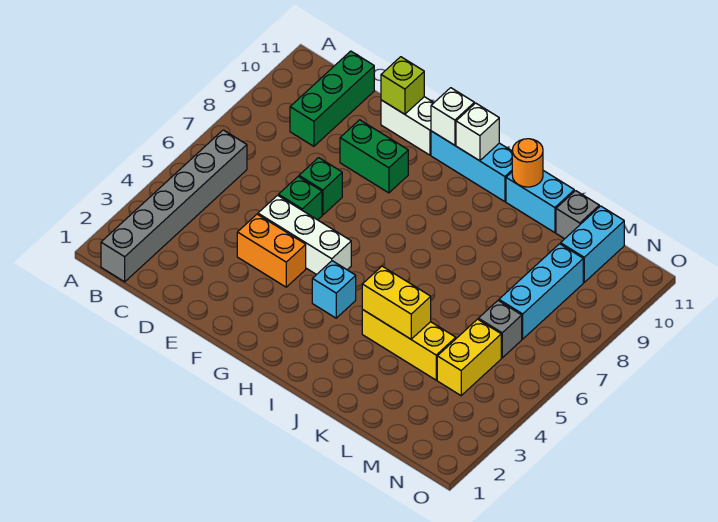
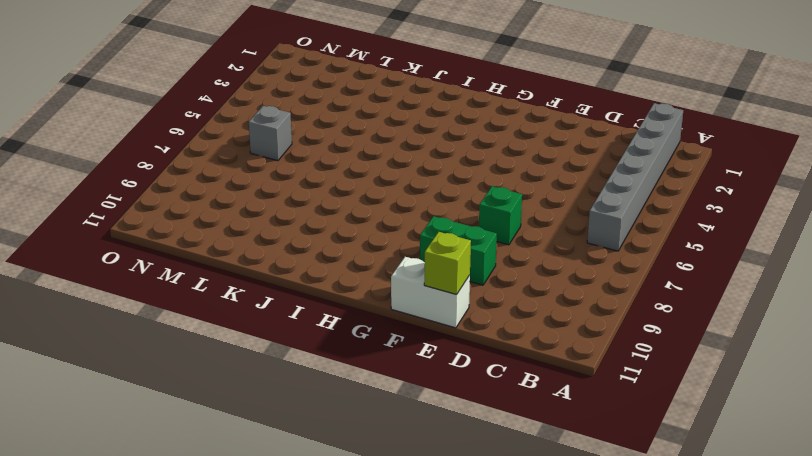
none -> green 1x3 brick [290,51,374,146]
none -> orange 1x2 brick [237,214,306,287]
none -> white 1x3 brick [258,195,351,275]

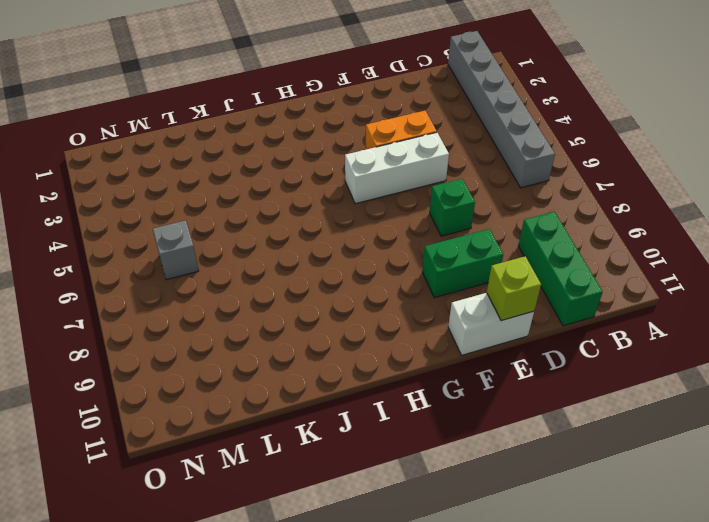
none -> green 1x1 brick [279,177,322,220]
none -> cyan 1x3 brick [431,131,512,202]
none -> cyan 1x1 brick [312,261,356,318]

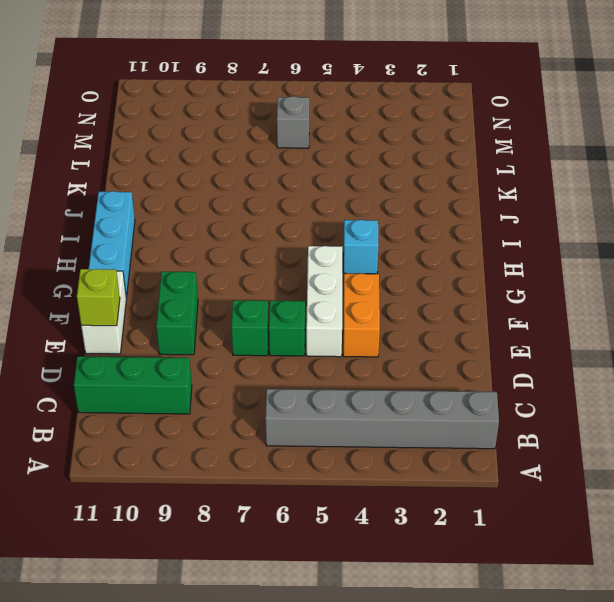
none -> yellow 1x3 brick [362,309,456,380]
none -> cyan 1x2 brick [506,171,574,233]
none -> grey 1x1 brick [556,191,599,239]

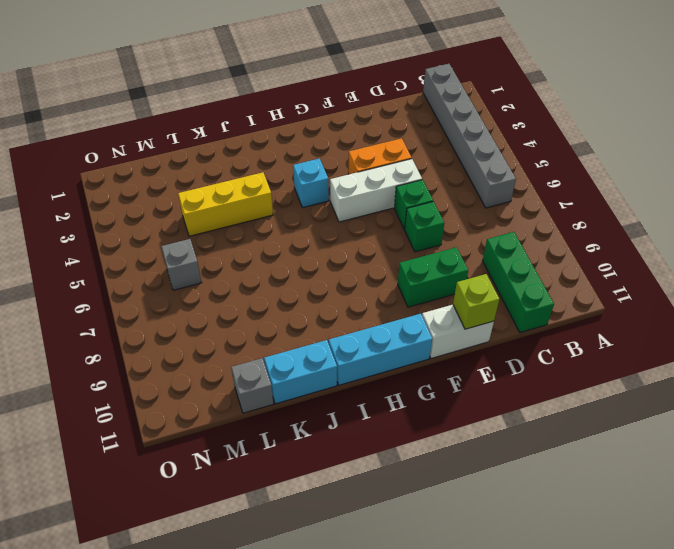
none -> yellow 1x2 brick [437,319,501,396]
none -> cyan 1x3 brick [499,244,583,339]
none -> cyan 1x2 brick [561,206,624,282]

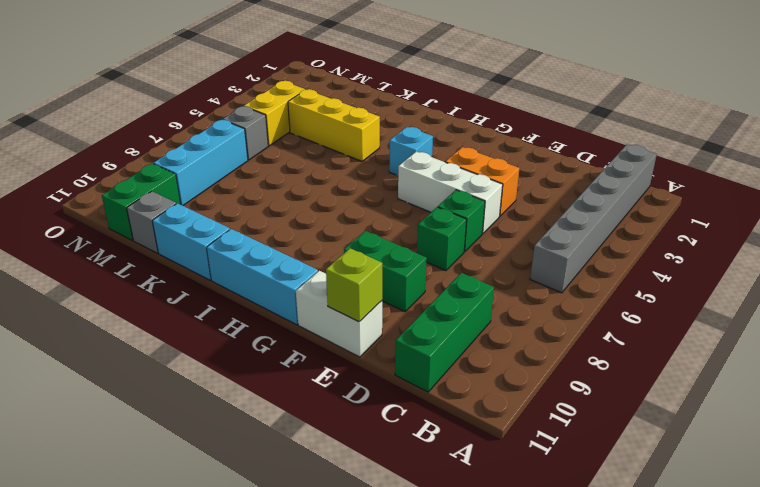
green 1x2 brick [102,164,181,240] -> cyan 1x2 brick [561,206,624,282]
none -> white 1x1 brick [431,88,474,145]
none -> white 1x1 brick [456,103,499,161]
none -> yellow 1x2 brick [362,266,431,339]

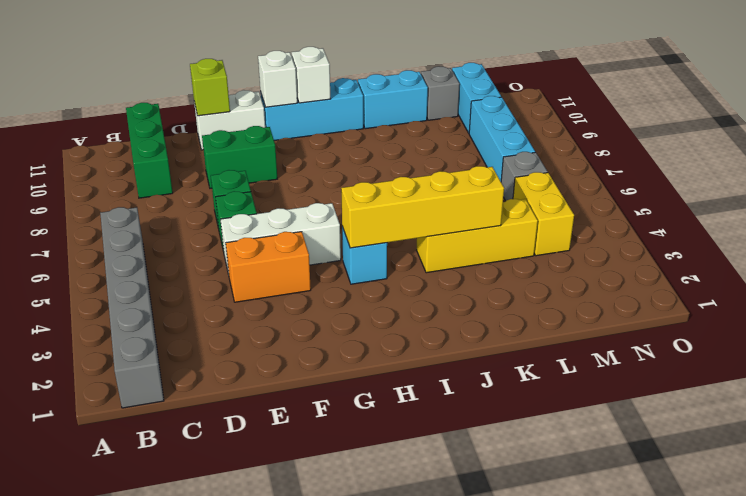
yellow 1x4 brick [341,166,504,248] -> yellow 1x2 brick [362,266,431,339]
none -> orange 1x1 round brick [512,139,543,187]

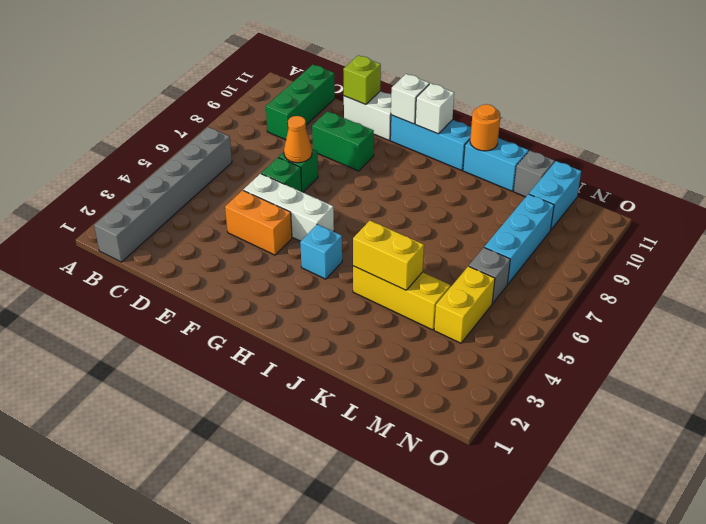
orange 1x1 cone [284,116,312,163] -> none

